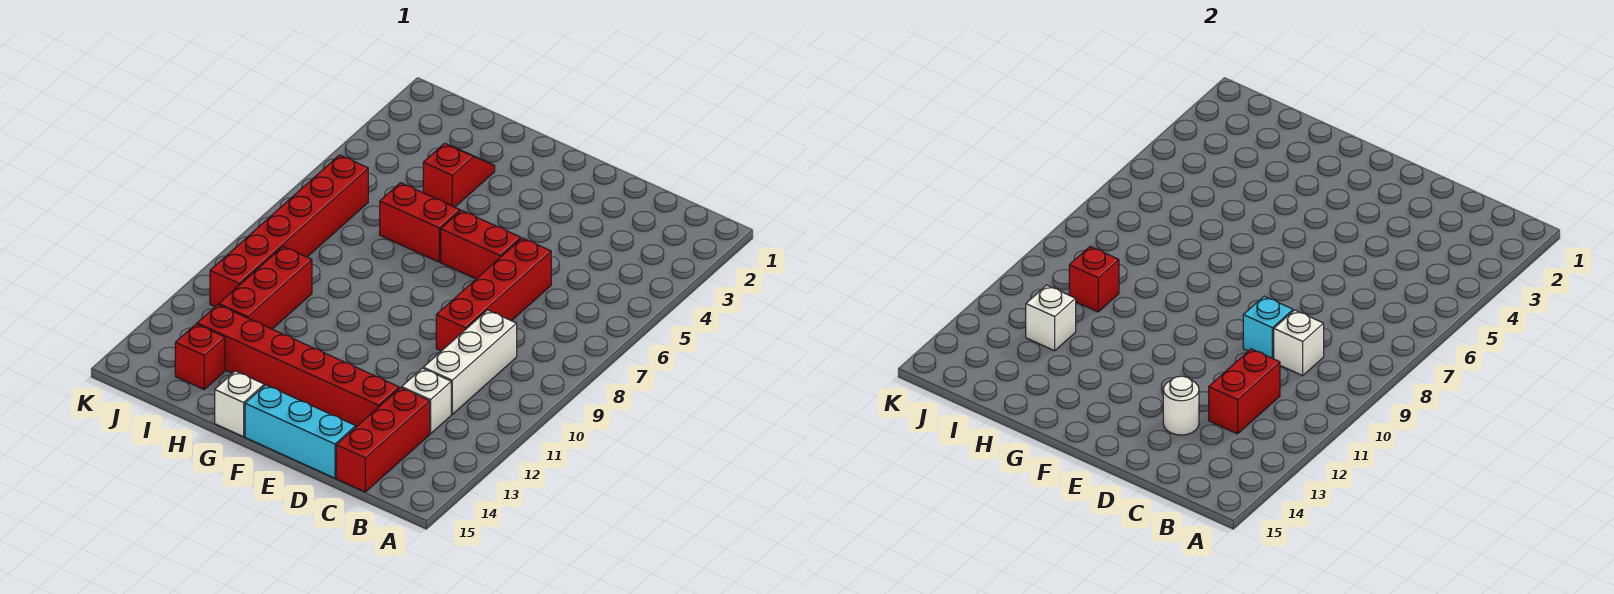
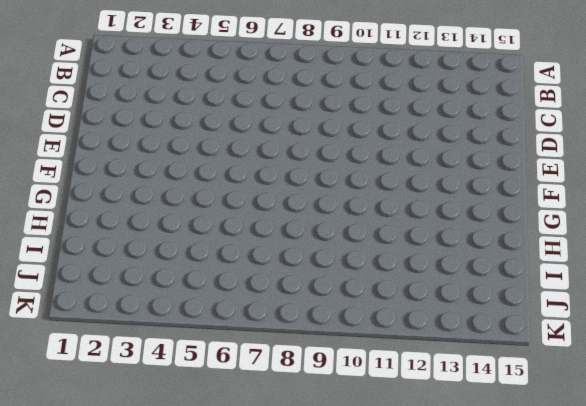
none -> white 1x3 brick [423,310,517,414]
none -> white 1x1 brick [402,368,451,434]
none -> red 1x3 brick [336,388,430,492]

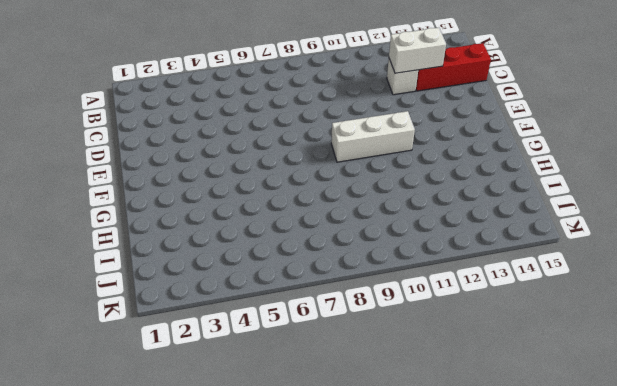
white 1x2 brick [389,28,446,73] -> red 1x2 brick [1209,349,1280,434]
white 1x3 brick [331,111,415,162] -> white 1x3 brick moved to [423,310,517,414]
none -> red 1x4 brick [436,238,551,351]
none -> red 1x6 brick [197,305,399,427]
none -> cyan 1x3 brick [245,385,356,478]

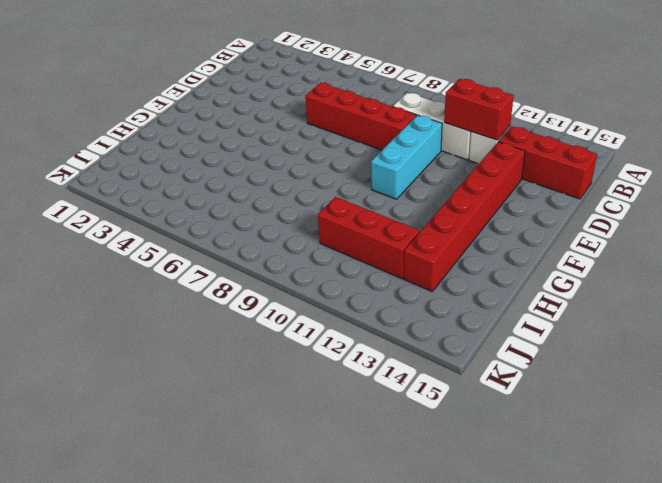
cyan 1x3 brick [371,115,442,199] -> cyan 1x3 brick moved to [245,385,356,478]
none -> red 1x2 brick [441,210,521,279]
none -> red 1x2 brick [380,183,460,262]
none -> white 1x1 brick [215,371,264,437]

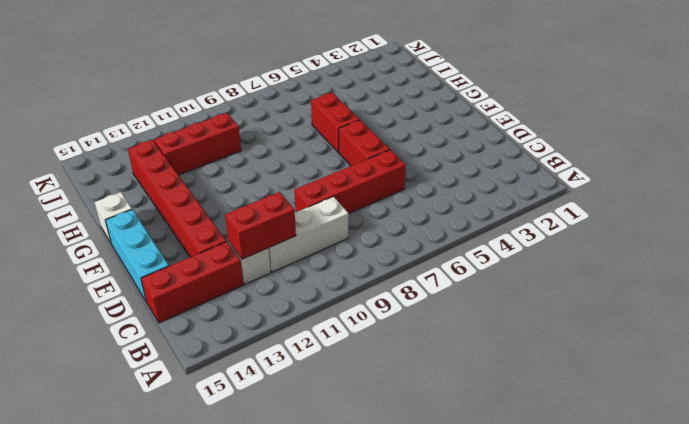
none -> red 1x2 slope [423,143,495,207]
none -> red 1x1 brick [175,324,225,389]
none -> red 1x6 brick [210,155,368,307]

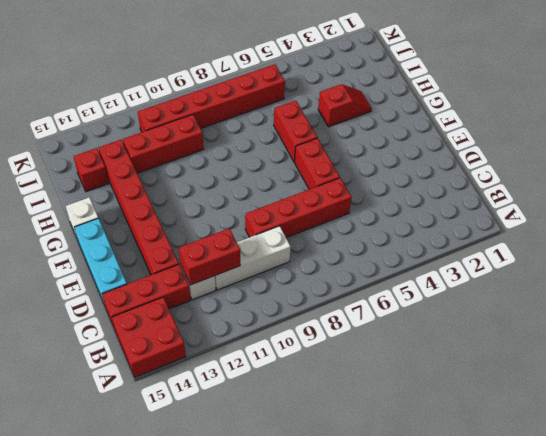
red 2x2 brick [112,297,186,377] -> none
none -> white 1x1 brick [1274,310,1324,376]
none -> cyan 1x1 brick [1243,296,1293,359]
none -> white 1x1 round brick [1163,376,1199,435]

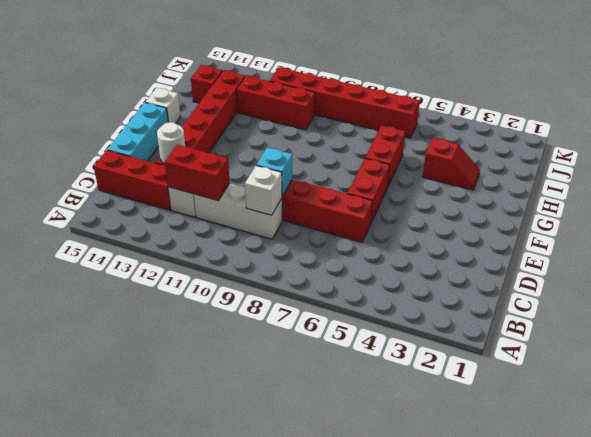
none -> red 1x1 brick [1069,247,1119,312]
none -> white 1x1 brick [1026,285,1076,351]

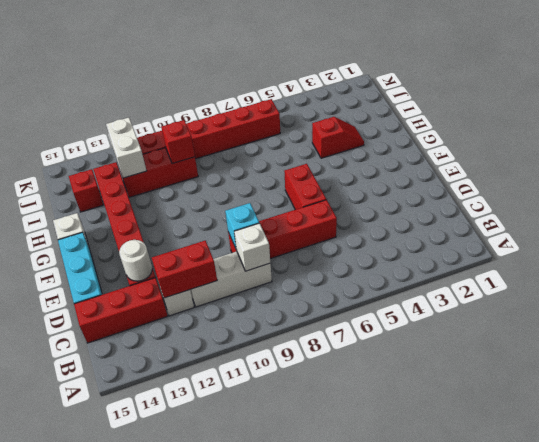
white 1x2 brick [106,118,147,178] -> white 1x1 brick [1026,285,1076,351]
none -> red 1x2 brick [380,183,460,262]

